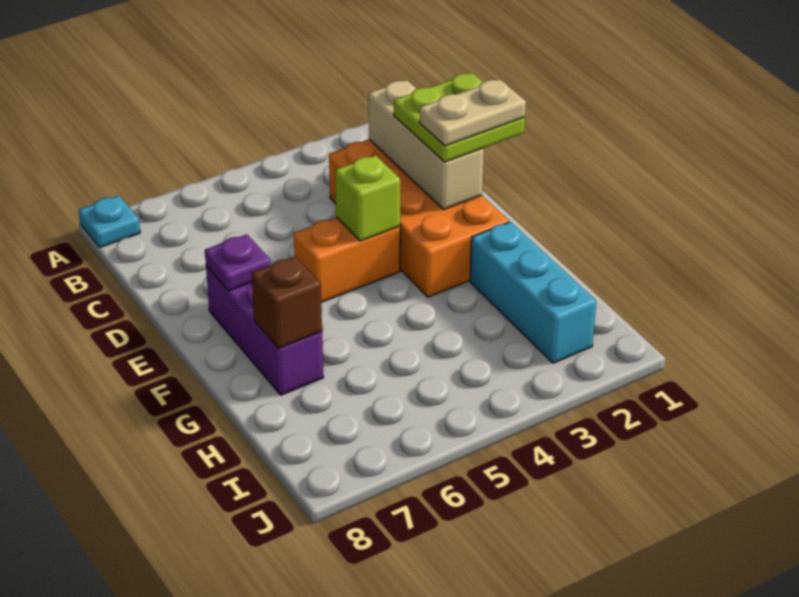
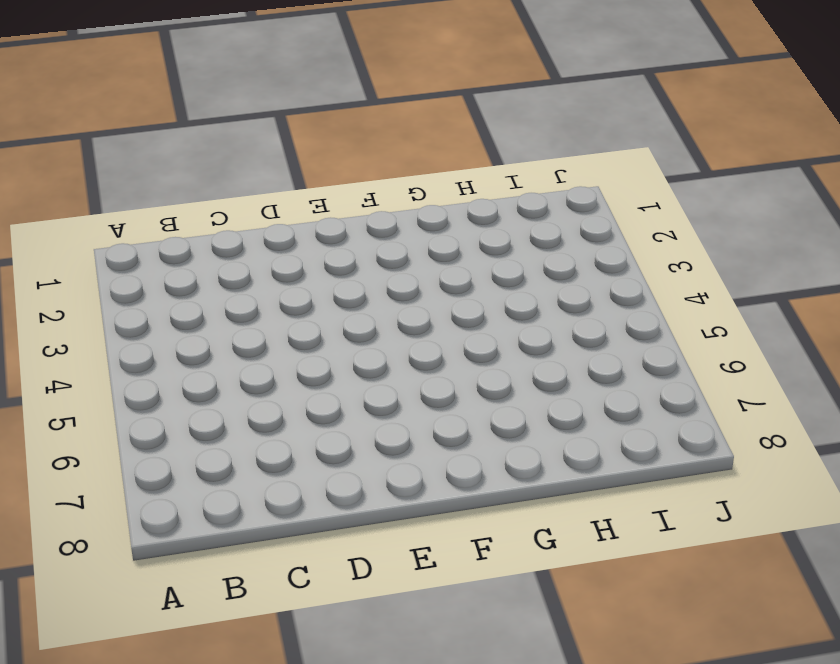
none -> cyan 1x1 plate [79,196,140,247]
none -> orange 2x4 brick [329,139,509,297]

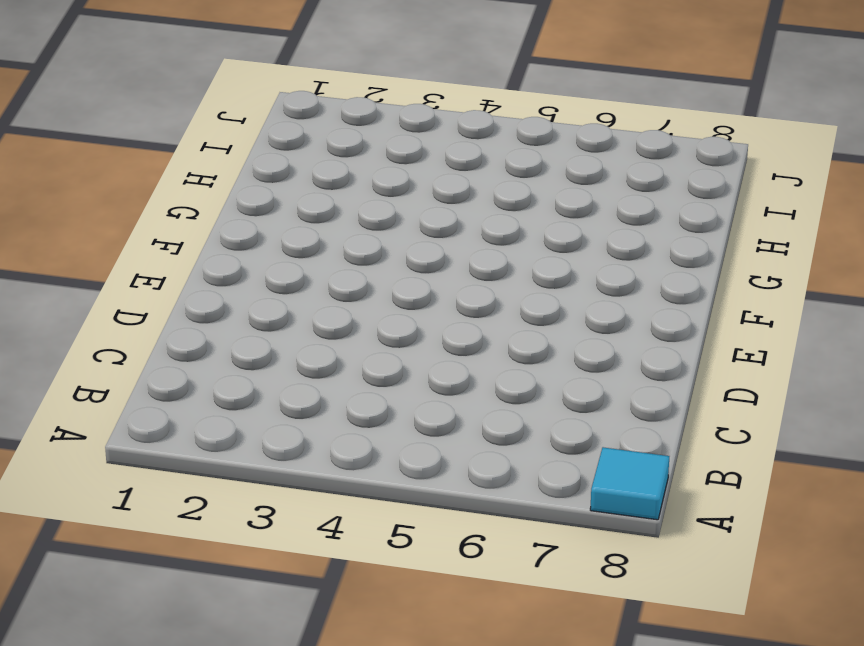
cyan 1x1 tile [590,447,669,520] -> cyan 1x1 plate [79,196,140,247]
none -> orange 2x4 brick [329,139,509,297]
none -> orange 1x2 brick [294,217,400,302]

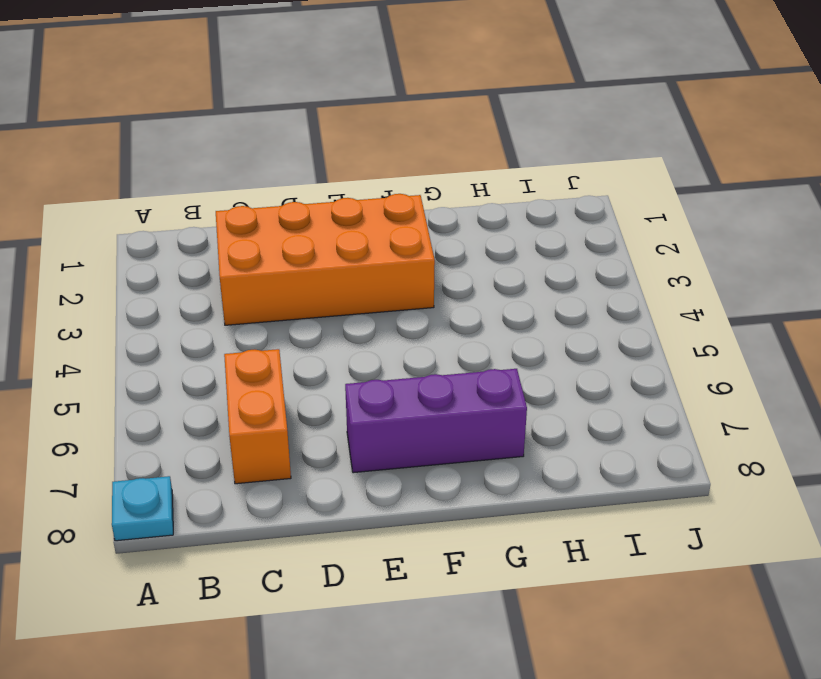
orange 1x2 brick [224,349,291,484] -> orange 1x2 brick moved to [294,217,400,302]
none -> cyan 1x3 brick [470,222,596,363]
none -> tan 1x3 brick [369,80,484,209]

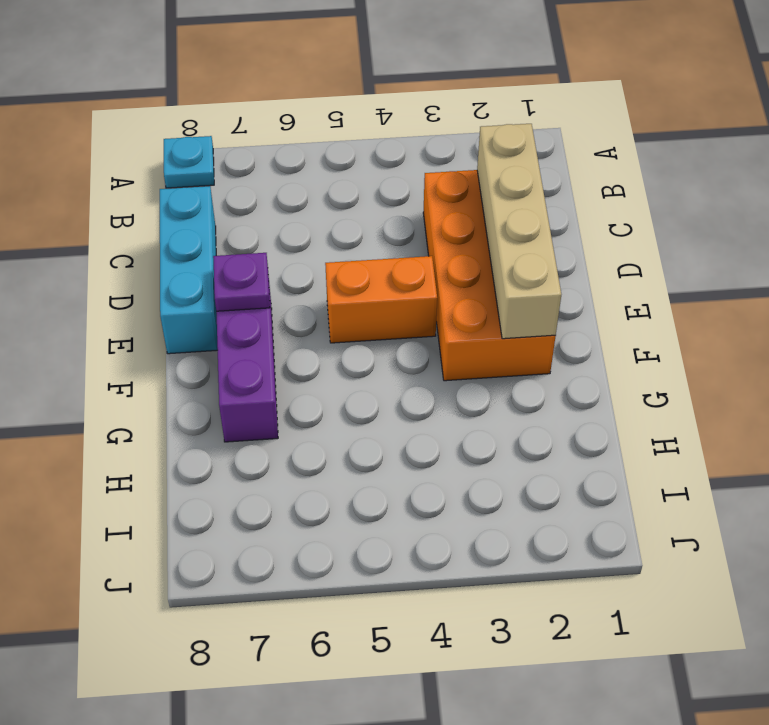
tan 1x4 brick [477,124,561,339] -> tan 1x3 brick [369,80,484,209]
cyan 1x3 brick [160,186,218,354] -> cyan 1x3 brick moved to [470,222,596,363]
none -> lime 1x1 brick [335,155,400,241]
none -> brown 1x1 brick [252,256,322,349]

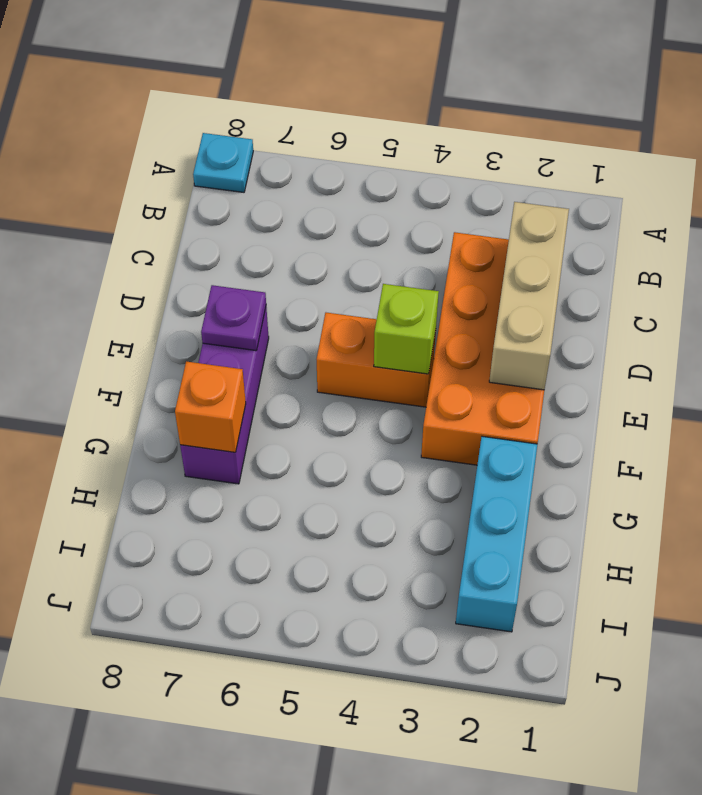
orange 1x1 brick [175,361,246,452] -> brown 1x1 brick [252,256,322,349]
none -> lime 2x2 plate [394,73,525,162]
none -> tan 1x2 plate [420,79,526,146]

